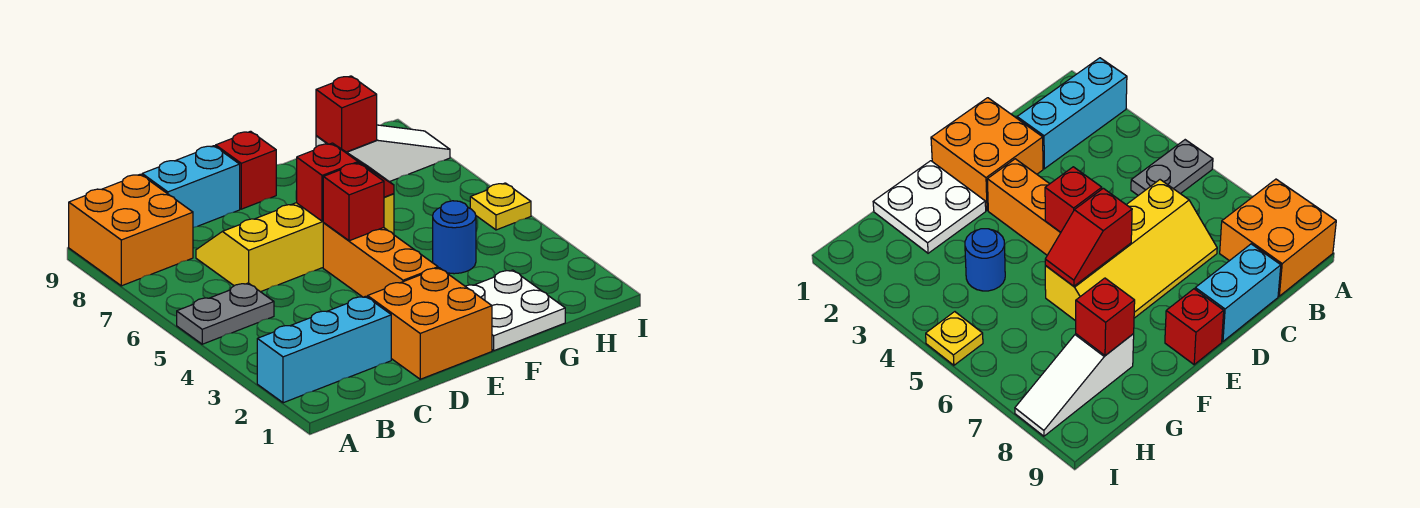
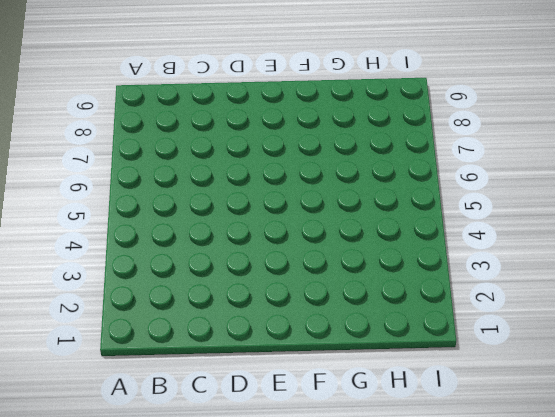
none -> cyan 1x3 brick [257,296,391,403]
none -> grey 1x2 plate [177,283,274,344]
none -> orange 2x2 brick [69,174,193,286]

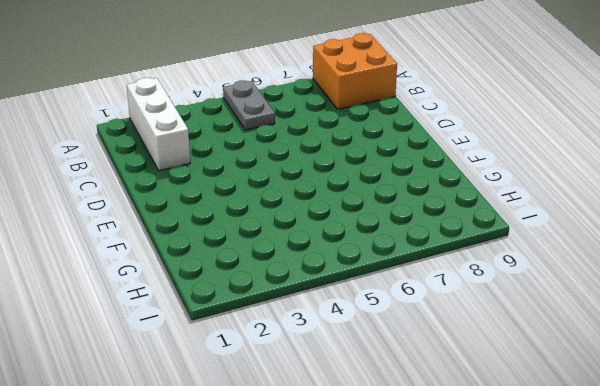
white 1x3 brick [127,78,190,171] -> cyan 1x3 brick [257,296,391,403]
none -> yellow 2x4 slope [196,194,394,292]
none -> cyan 1x2 brick [142,146,240,227]
none -> orange 2x2 brick [368,268,492,379]

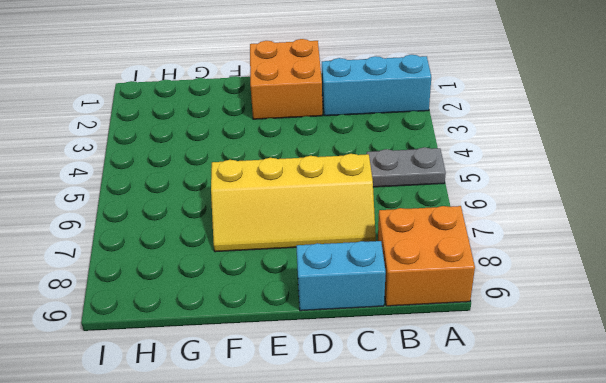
none -> orange 1x3 brick [323,223,438,297]
none -> red 1x1 brick [216,131,276,209]
none -> white 2x2 plate [465,270,565,351]

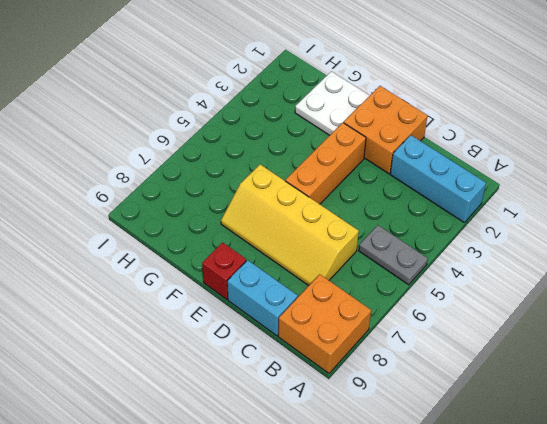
none -> blue 1x1 round brick [433,201,476,274]
none -> white 1x3 slope [316,125,450,182]
none -> yellow 1x1 plate [470,183,531,230]

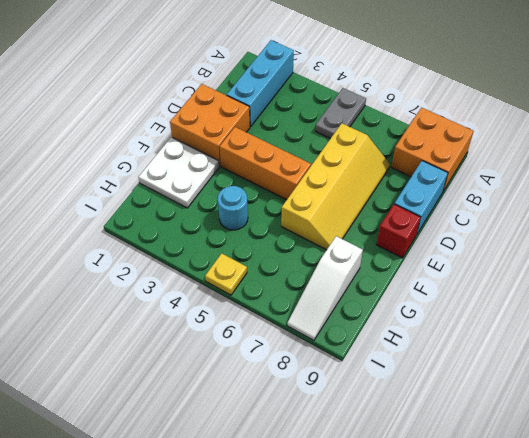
cyan 1x1 round brick [218,186,248,230] -> blue 1x1 round brick [433,201,476,274]
none -> red 1x1 brick [323,163,384,241]
none -> red 1x2 slope [297,143,394,221]
none -> red 1x1 brick [316,76,377,152]

